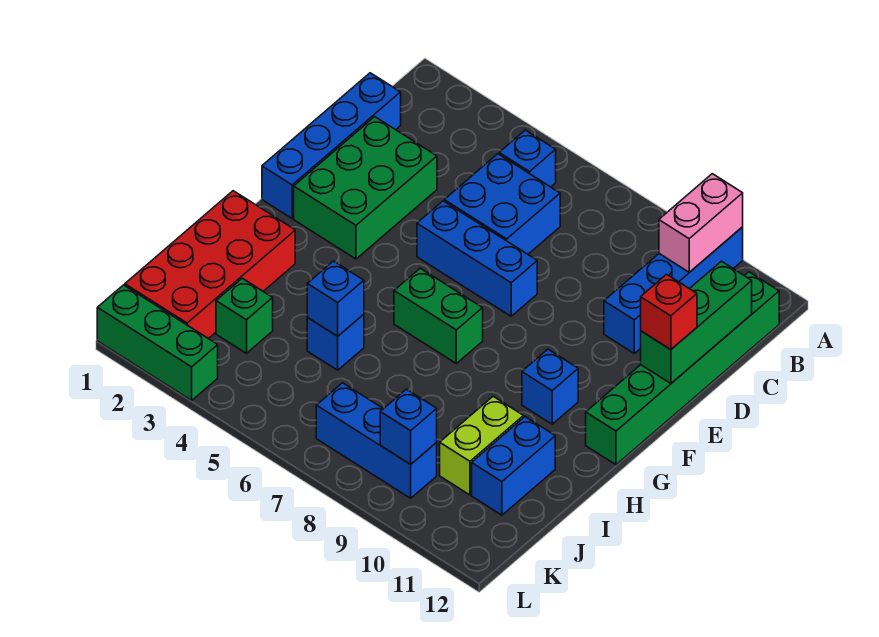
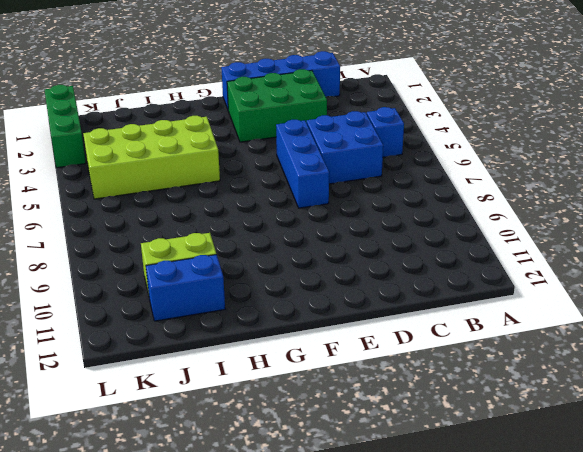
lime 2x4 brick [83,116,220,199] -> blue 1x1 brick [307,314,364,370]
none -> blue 1x4 brick [604,227,743,353]
none -> green 1x6 brick [586,272,779,465]
none -> green 1x2 brick [394,268,483,363]

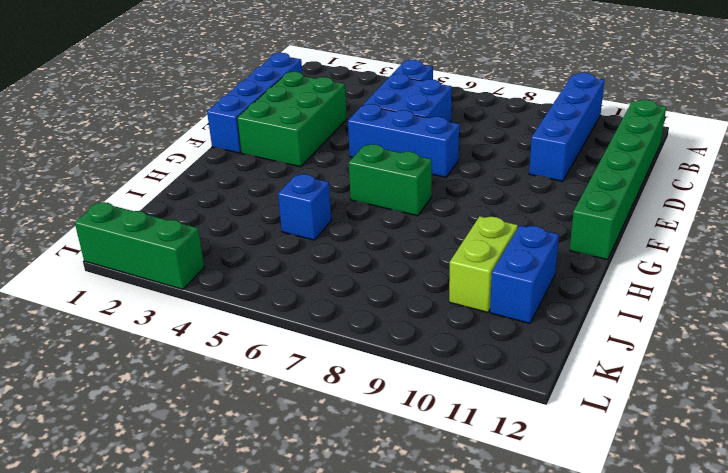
none -> blue 1x1 brick [522,349,578,424]
none -> red 2x4 brick [125,191,295,339]
none -> green 1x1 brick [216,278,273,353]

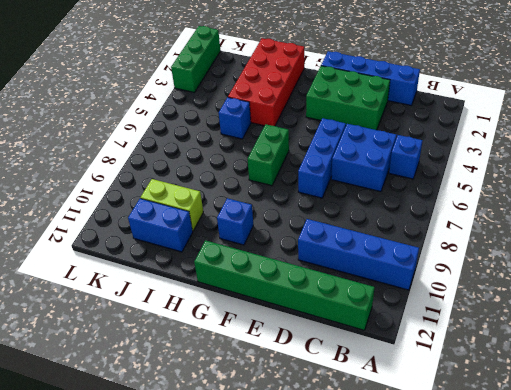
red 2x4 brick [228,38,304,126] -> red 2x4 brick turned to [125,191,295,339]
none -> green 1x1 brick [216,278,273,353]
none -> blue 1x3 brick [316,383,437,498]
none -> pink 1x2 brick [659,174,743,272]

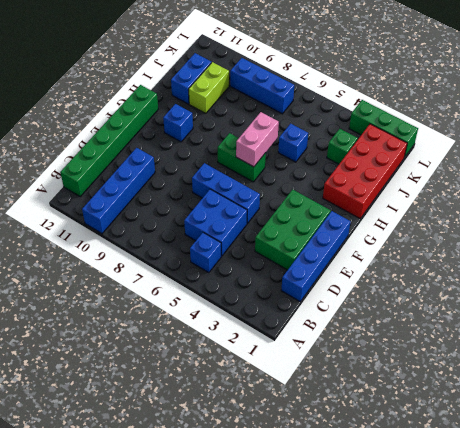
pink 1x2 brick [236,112,279,167] -> pink 1x2 brick moved to [659,174,743,272]
none -> green 1x3 brick [641,261,752,383]
none -> blue 1x1 brick [307,261,364,336]
none -> blue 1x1 brick [380,389,437,464]

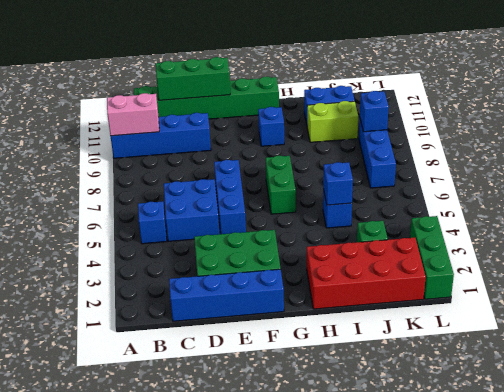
none -> red 1x1 brick [641,274,697,350]

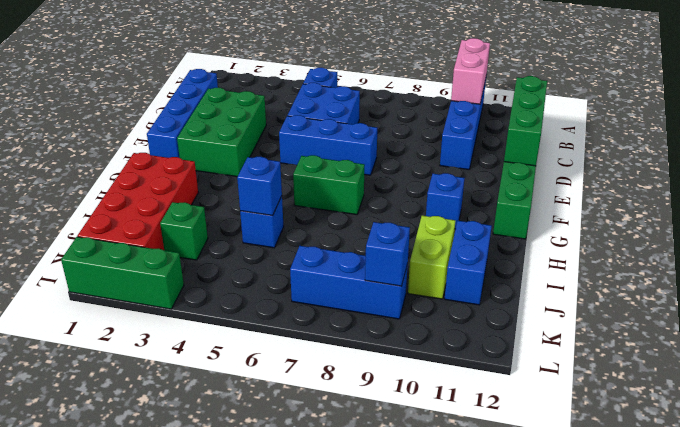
none -> red 1x1 brick [641,274,697,350]

